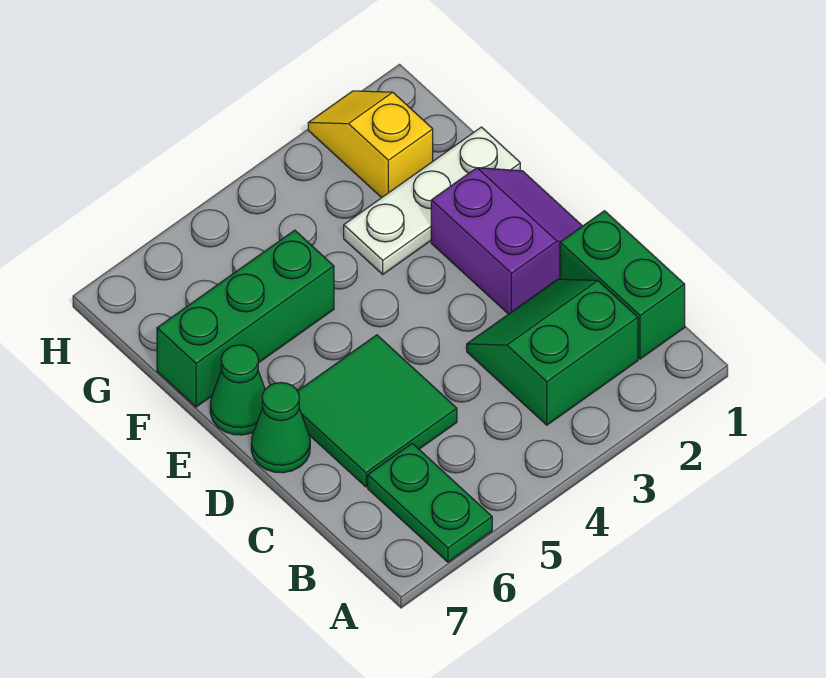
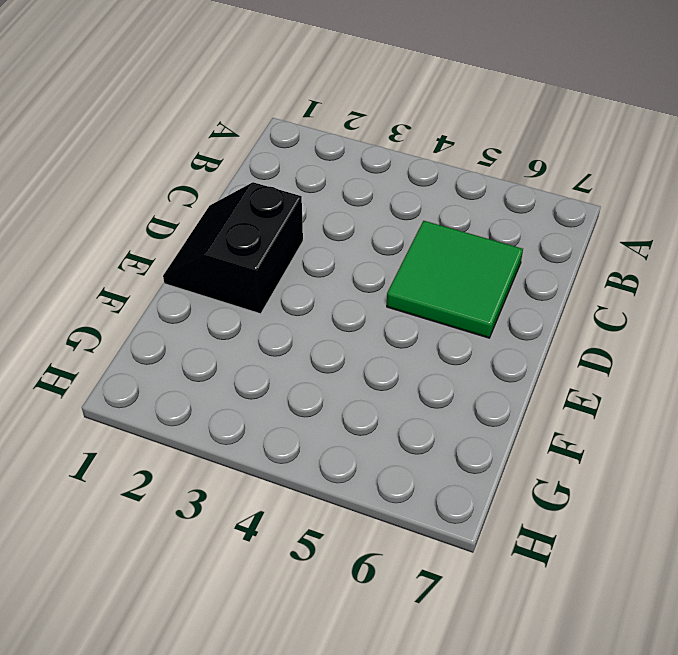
black 2x2 slope [163,182,303,314] -> purple 2x2 slope [431,168,582,314]
none -> green 1x2 plate [368,443,492,562]
none -> green 1x2 brick [560,211,685,359]

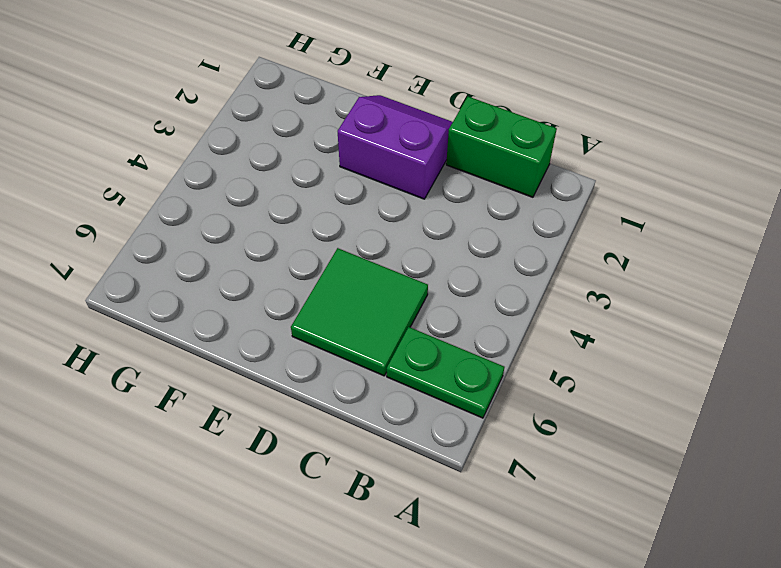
none -> green 2x2 slope [467,279,638,425]
none -> green 1x1 cone [251,383,310,473]

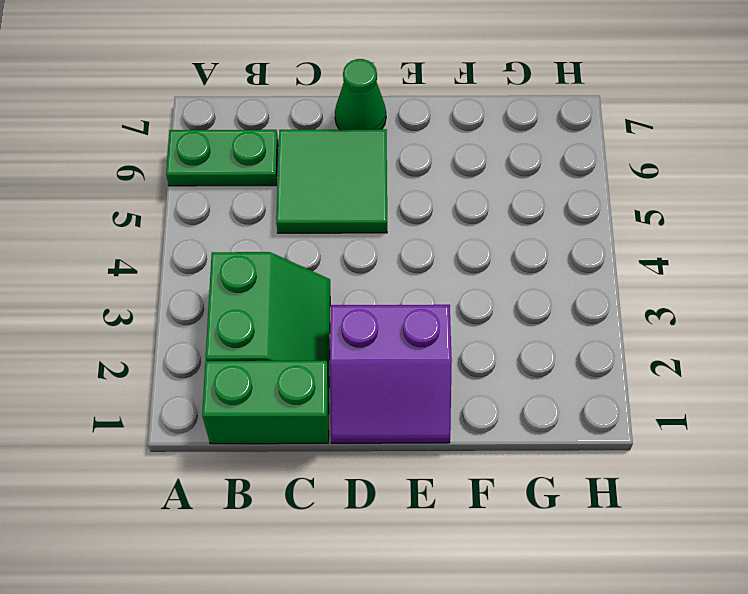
none -> green 1x1 cone [210,345,265,435]
none -> white 1x3 plate [344,127,520,274]

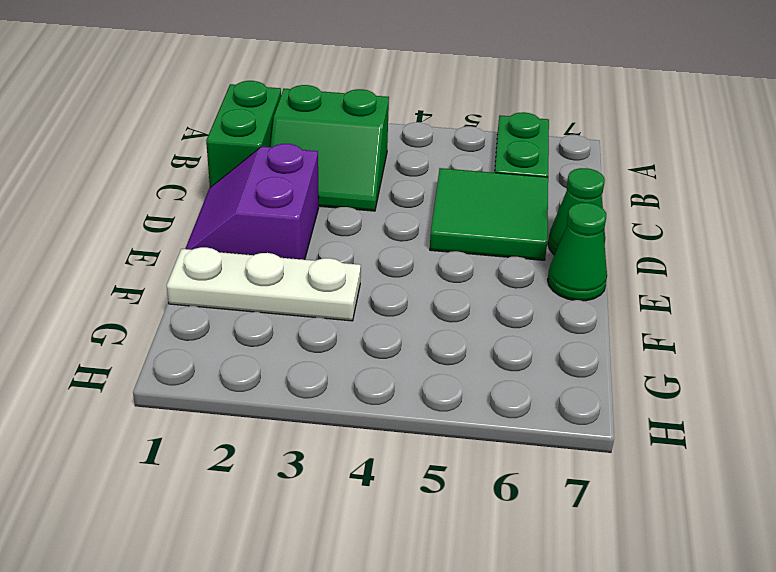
none -> green 1x3 brick [157,230,334,407]
none -> yellow 1x2 slope [308,91,433,198]

